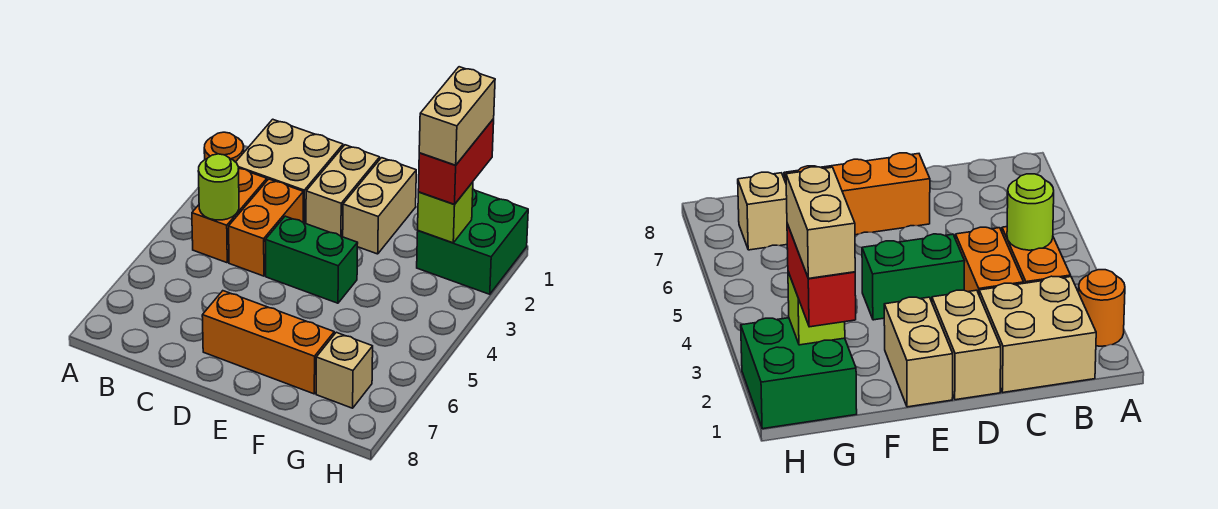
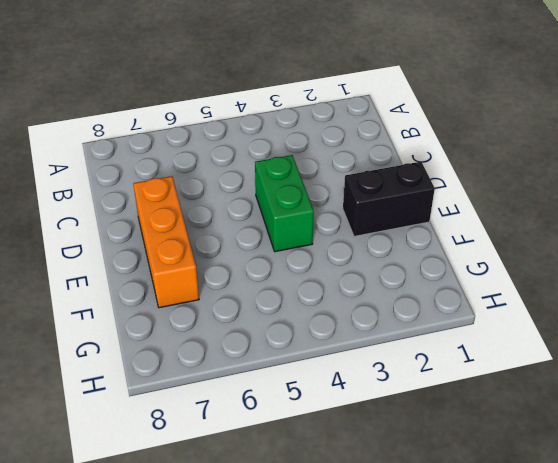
black 1x2 brick [343,162,435,236] -> tan 1x2 brick [343,158,416,254]
none -> orange 1x1 round brick [204,132,244,162]
none -> tan 2x2 brick [236,119,343,224]
none -> orange 1x2 brick [192,169,267,263]

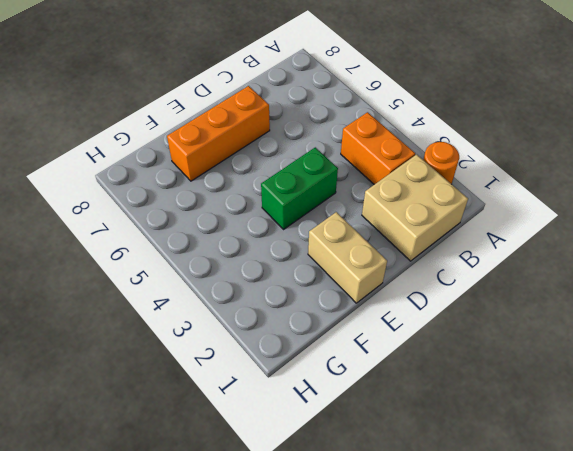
none -> orange 1x2 brick [229,179,303,276]
none -> tan 1x2 brick [306,145,380,237]
none -> green 2x2 brick [417,189,528,294]

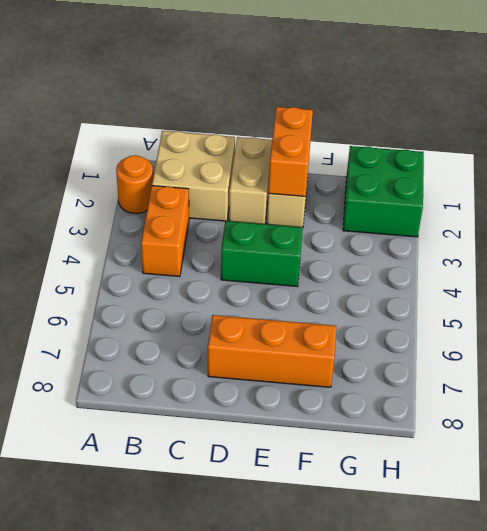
orange 1x2 brick [268,107,313,196] -> orange 1x2 brick moved to [229,179,303,276]
none -> tan 1x1 brick [316,332,373,408]
none -> lime 1x1 round brick [198,154,239,220]
none -> lime 1x1 brick [418,182,473,243]

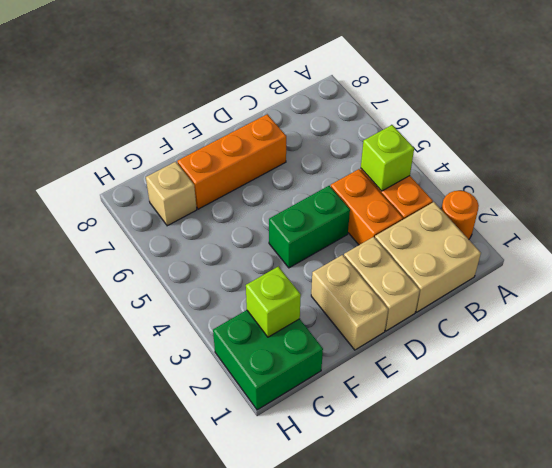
lime 1x1 brick [361,125,414,191] -> lime 1x1 round brick [198,154,239,220]
none -> red 1x2 brick [418,119,494,205]
none -> tan 1x2 brick [419,67,495,165]

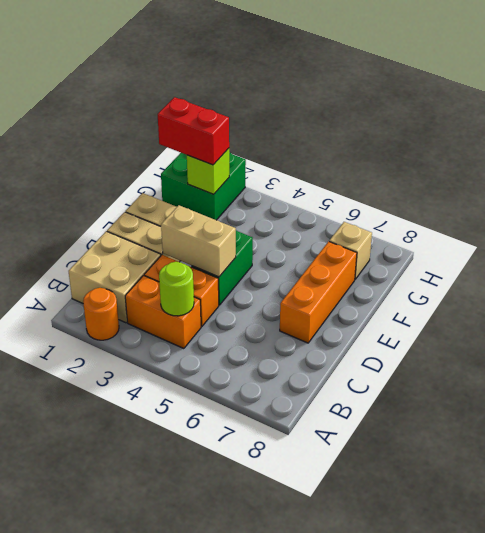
tan 1x2 brick [161,205,236,277] -> tan 1x2 brick moved to [419,67,495,165]

